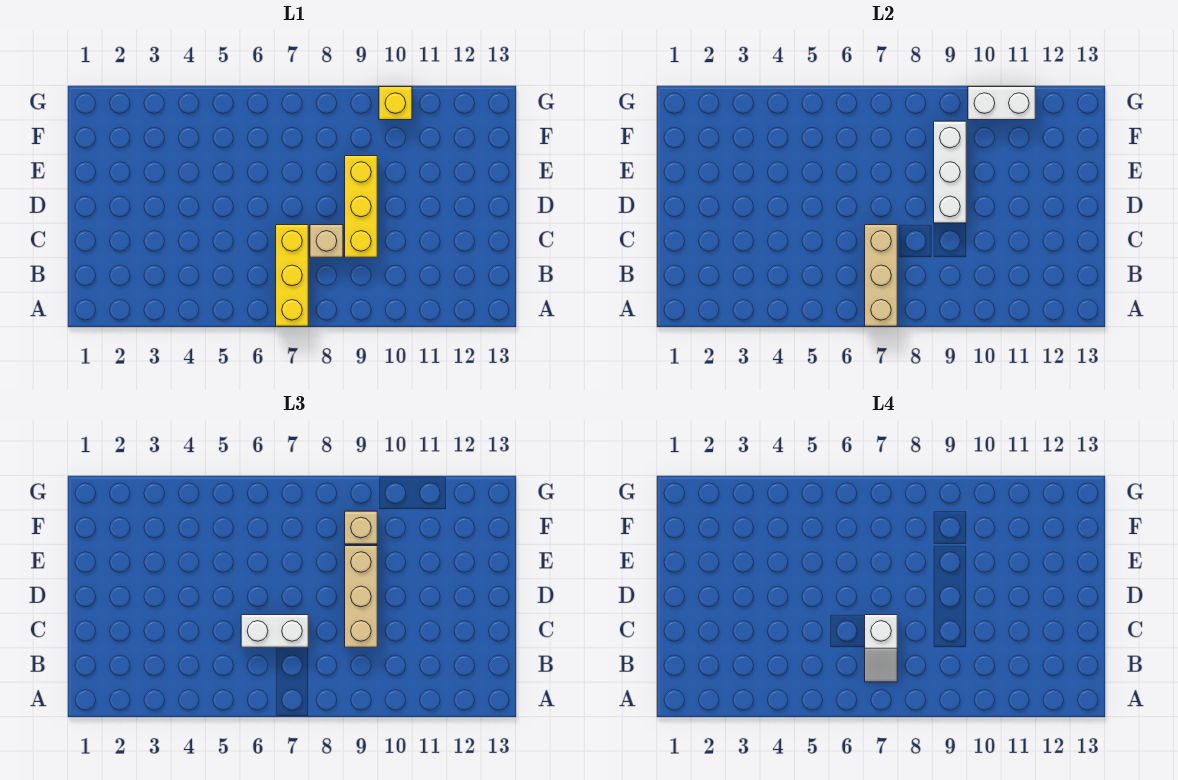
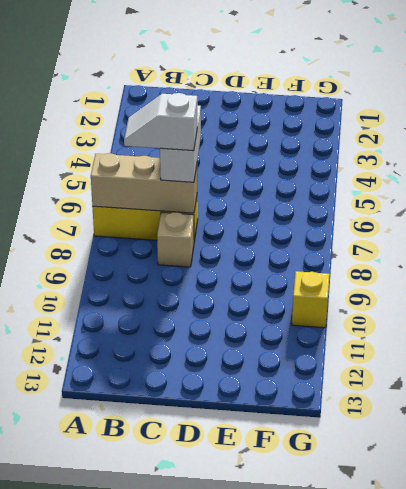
none -> yellow 1x3 brick [345,156,377,257]
none -> white 1x3 brick [934,121,966,223]

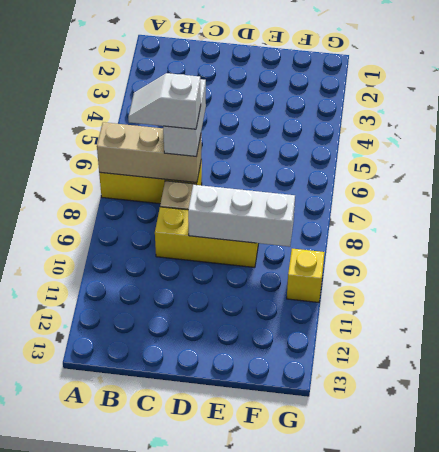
none -> white 1x2 brick [968,87,1035,120]
none -> tan 1x3 brick [345,546,377,647]

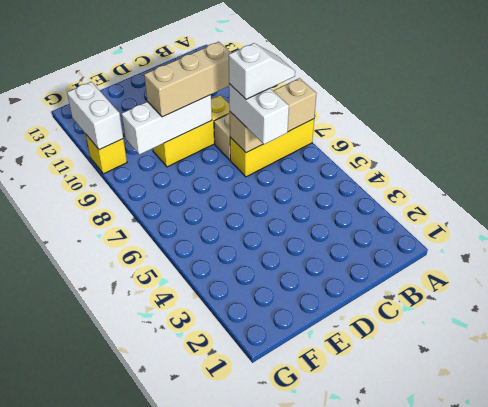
none -> tan 1x1 brick [345,511,377,544]

